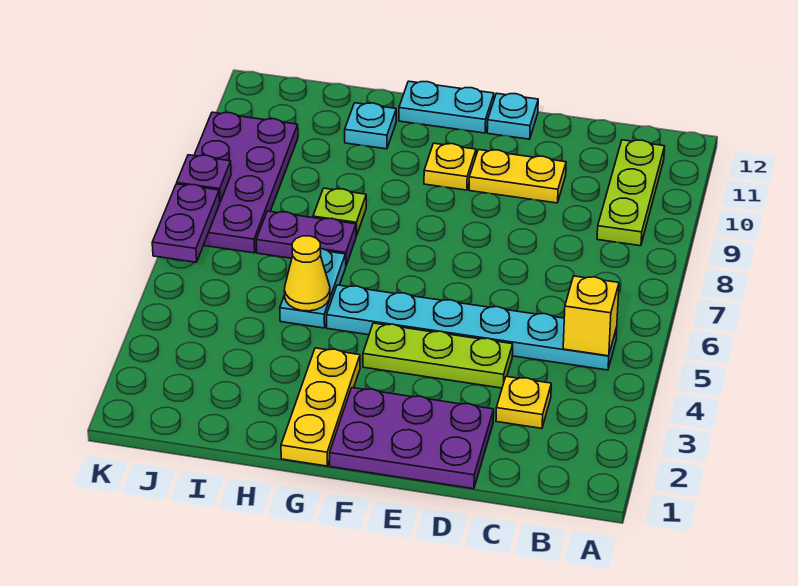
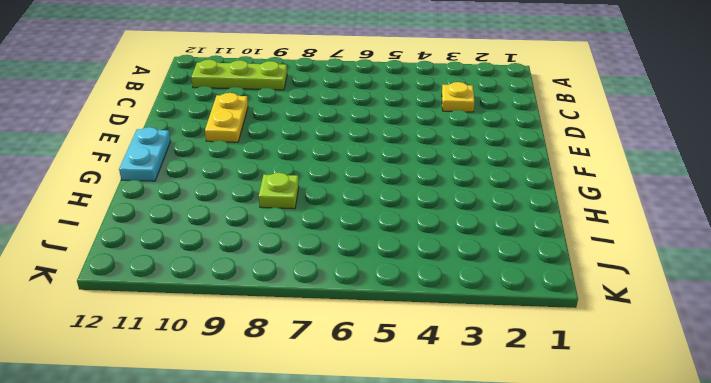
none -> cyan 1x6 plate [327,285,617,370]
none -> purple 2x3 plate [330,388,494,489]
none -> lime 1x3 plate [363,323,513,388]

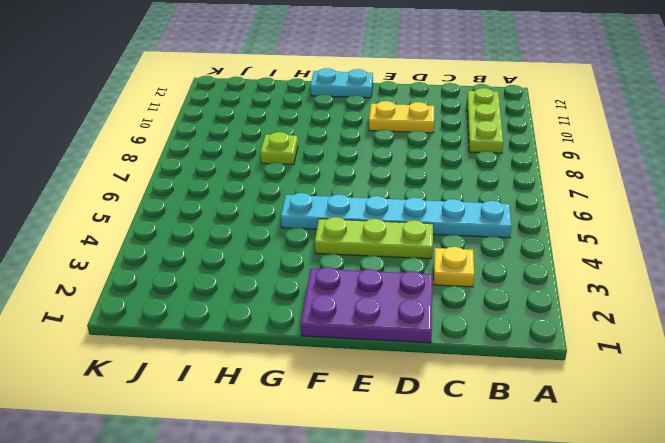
none -> cyan 1x1 plate [487,93,538,139]
none -> yellow 1x1 plate [424,143,476,190]
none -> yellow 1x3 plate [281,348,360,466]

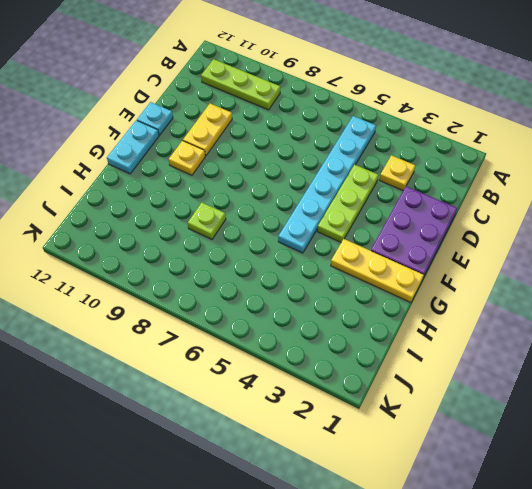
none -> cyan 1x2 plate [280,249,346,328]
none -> purple 1x2 plate [256,211,356,265]
none -> cyan 1x1 plate [345,103,396,149]

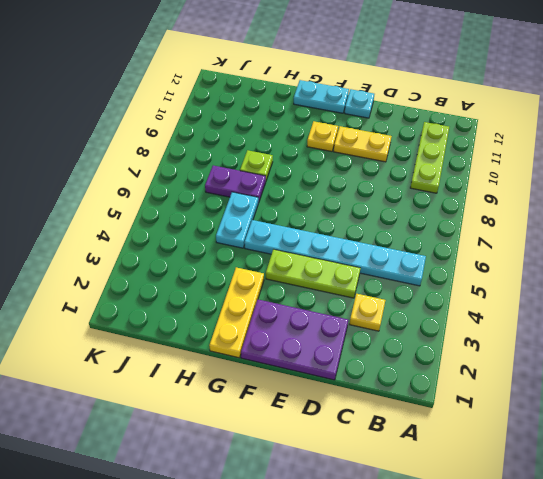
none -> cyan 1x1 plate [345,103,396,149]
none -> purple 2x4 plate [194,112,298,253]
none -> yellow 1x1 brick [563,276,619,356]

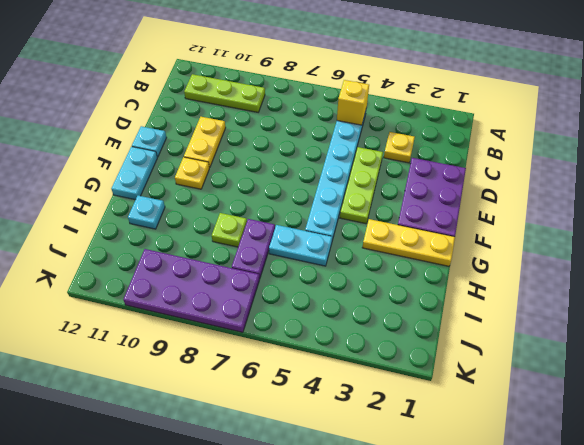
none -> yellow 1x1 cone [284,236,330,311]
none -> purple 1x2 plate [152,184,220,262]
none -> purple 1x1 plate [177,155,231,202]

